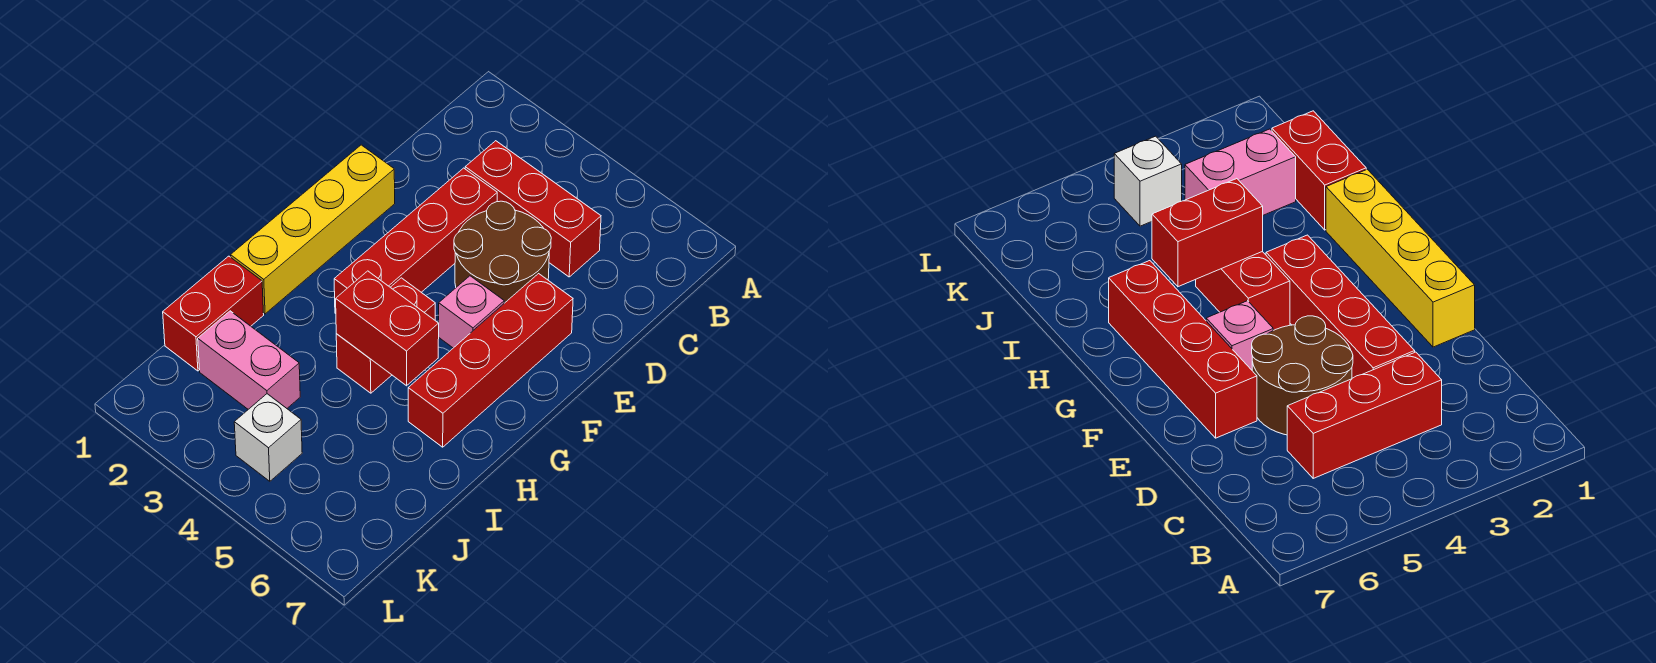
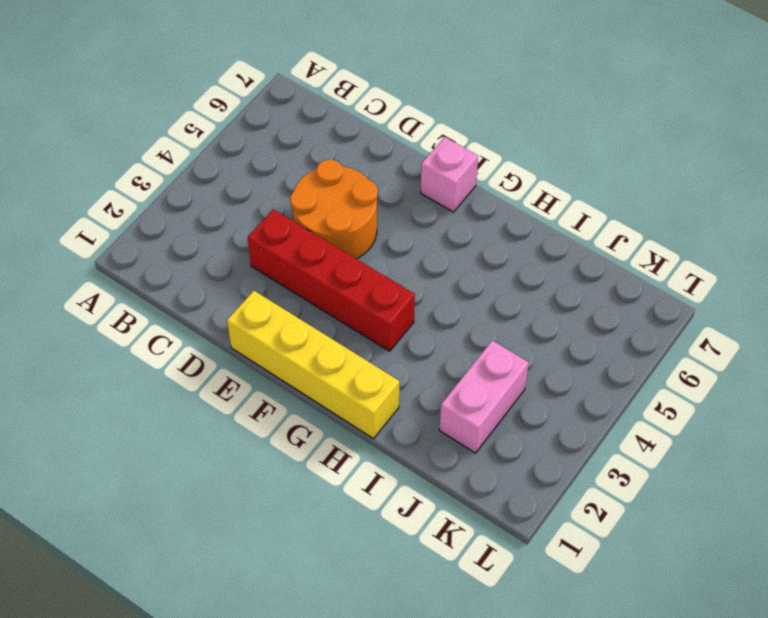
orange 2x2 round brick [290,159,378,259] -> brown 2x2 round brick [454,201,551,303]
pink 1x1 brick [421,137,478,212] -> pink 1x1 brick moved to [439,276,504,348]
none -> red 1x3 brick [465,141,601,277]
none -> red 1x4 brick [408,274,573,447]

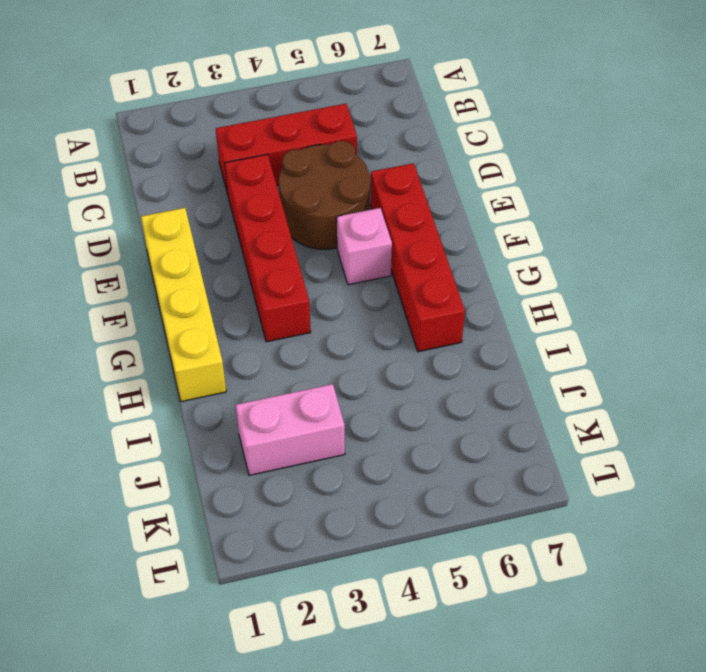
none -> red 1x2 brick [336,278,435,393]
none -> red 1x2 brick [163,256,264,371]

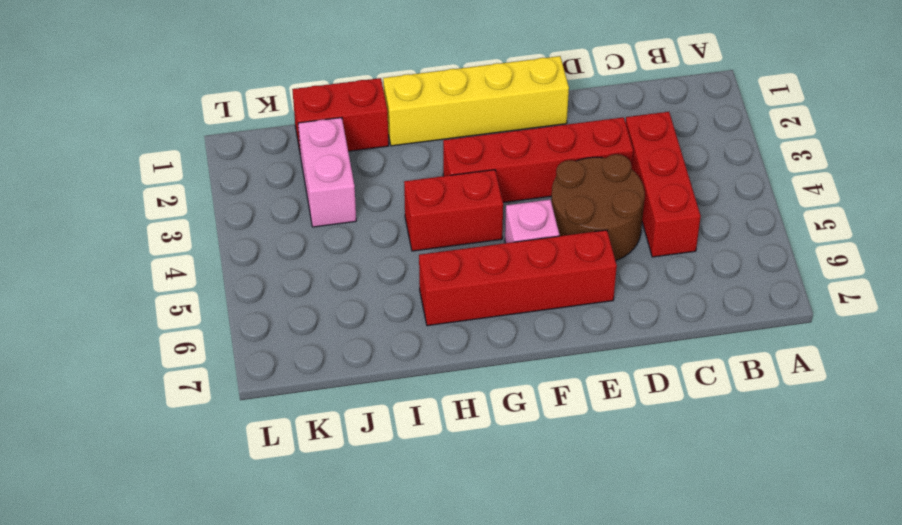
none -> white 1x1 brick [234,394,302,481]
none -> red 1x2 brick [336,271,439,386]

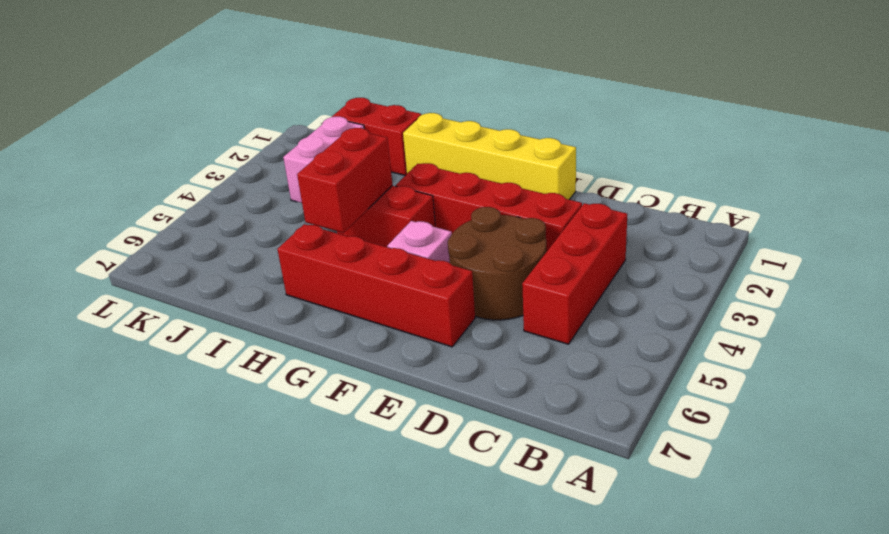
none -> white 1x1 brick [234,394,302,481]

